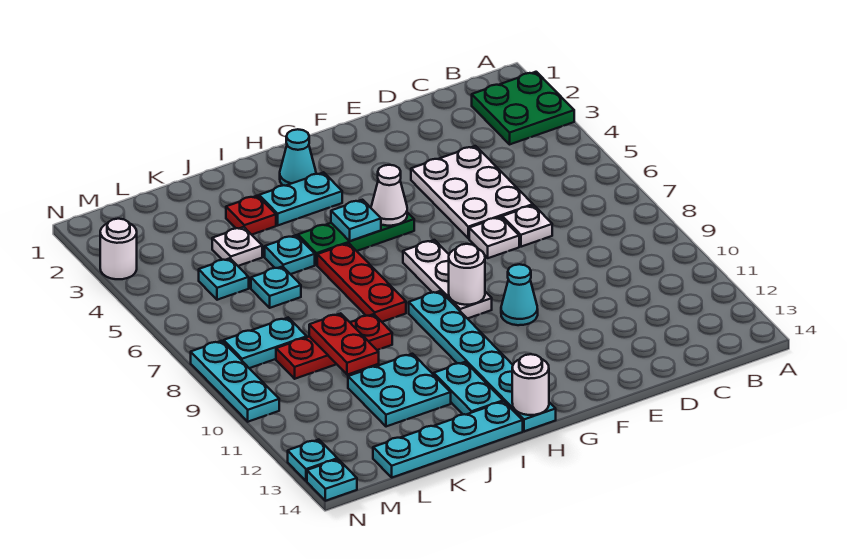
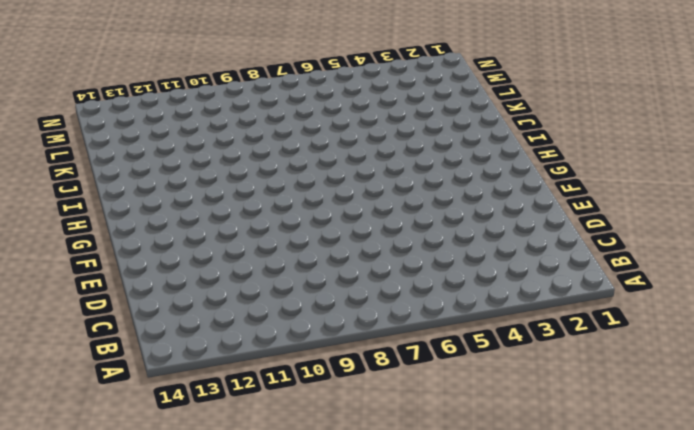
none -> green 2x2 plate [472,72,574,144]
none -> white 2x3 plate [411,146,533,238]
none -> white 1x1 plate [502,205,552,247]
none -> white 1x1 plate [469,217,519,258]

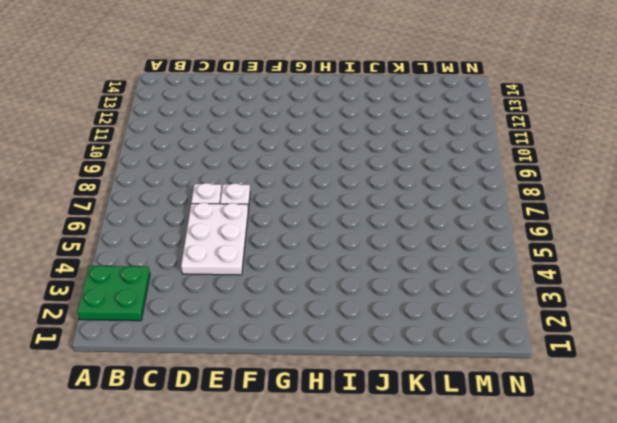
none -> cyan 1x1 cone [501,264,538,325]
none -> green 1x3 plate [298,212,414,265]
none -> white 1x3 plate [403,240,492,319]
none -> cyan 1x1 cone [280,129,316,186]

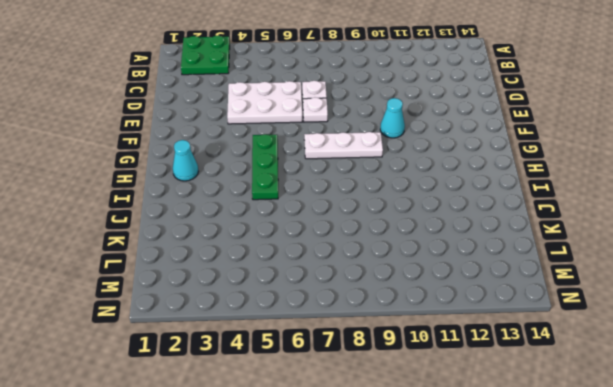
none -> cyan 1x2 plate [259,172,342,225]
none -> cyan 1x6 plate [409,291,556,431]
none -> red 1x3 plate [317,243,406,322]
none -> cyan 1x2 plate [434,362,503,415]

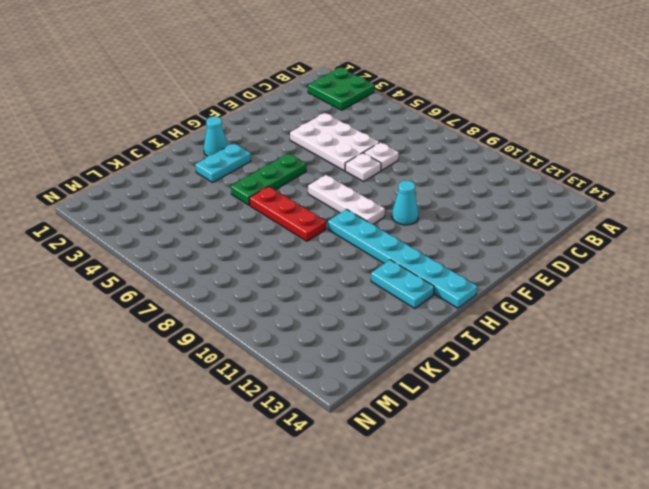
none -> cyan 1x4 plate [373,401,523,477]
none -> red 1x1 plate [226,196,276,235]
none -> cyan 1x1 plate [265,235,315,274]
none -> red 1x3 plate [276,314,392,379]

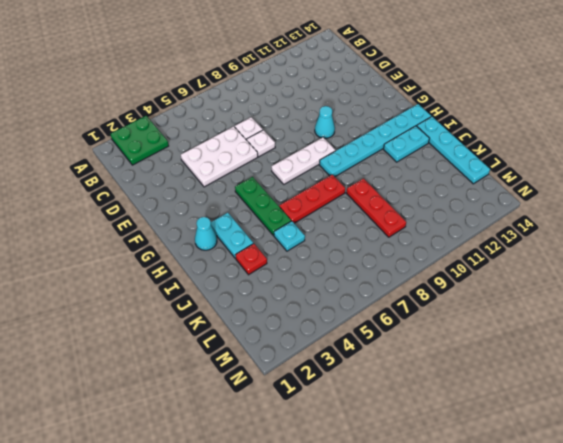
none -> cyan 2x2 plate [348,354,451,427]
none -> white 1x1 plate [212,227,262,266]
none -> cyan 1x1 plate [251,266,301,308]
none -> cyan 1x1 plate [199,258,249,300]

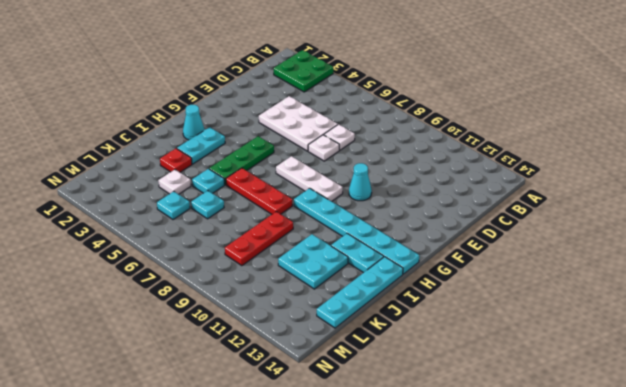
none -> cyan 1x2 plate [224,318,307,368]
none -> white 1x1 round brick [100,219,137,279]
none -> cyan 1x3 plate [191,341,279,422]
none -> cyan 1x1 plate [288,440,338,481]

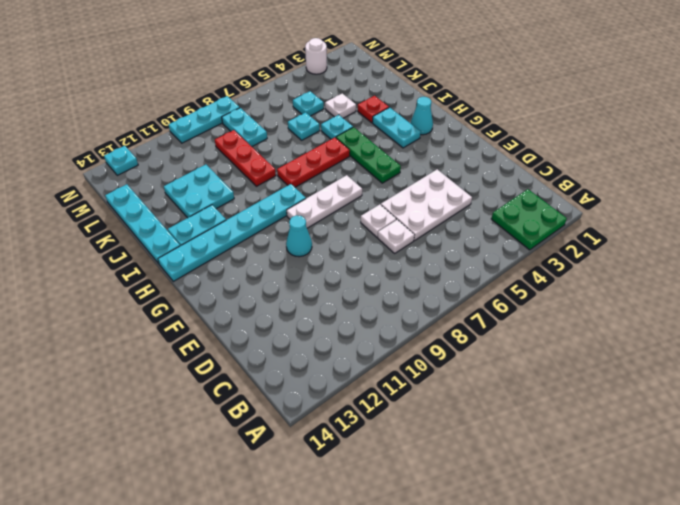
none -> cyan 1x1 plate [307,459,357,501]
none -> white 1x1 cone [371,165,407,226]
none -> white 1x1 round brick [449,244,485,305]
none -> cyan 1x1 plate [331,200,381,241]

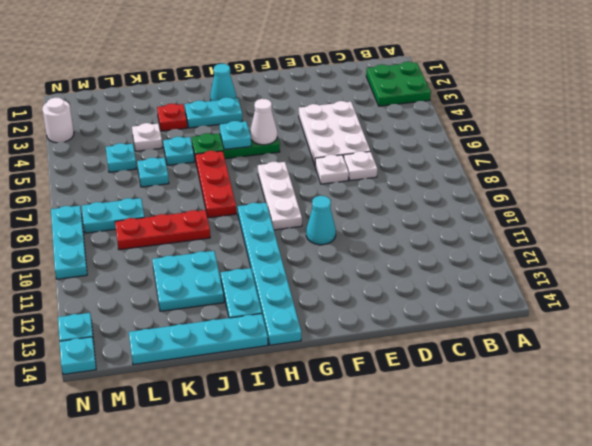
none -> white 1x1 round brick [449,244,485,305]
none -> white 1x1 round brick [512,354,549,415]
none -> red 1x2 plate [309,313,379,375]

